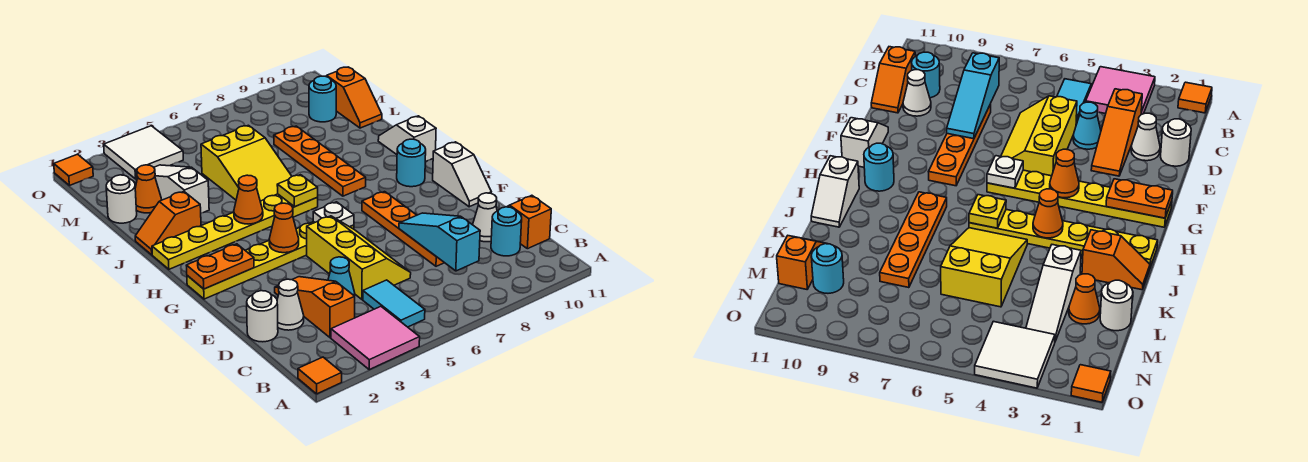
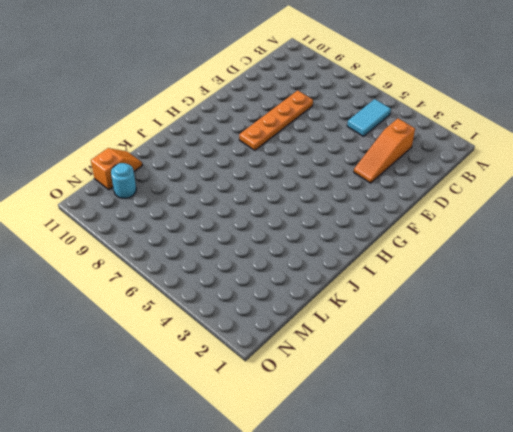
none -> orange 1x1 tile [298,357,342,394]
none -> pink 2x2 tile [331,306,420,370]
none -> cyan 1x1 round brick [491,207,522,256]
none -> orange 1x2 slope [507,195,551,249]

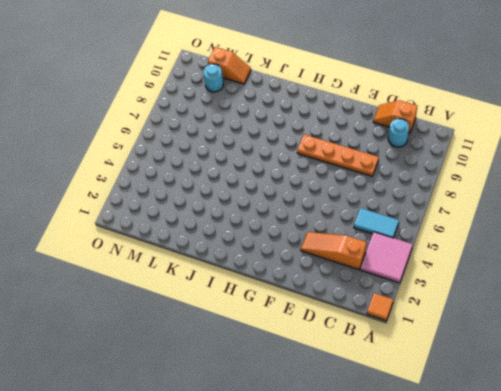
none -> white 1x1 round brick [247,291,278,342]
none -> white 1x1 cone [277,279,304,330]
none -> cyan 1x1 cone [328,257,355,296]
none -> yellow 2x3 slope [307,216,411,300]

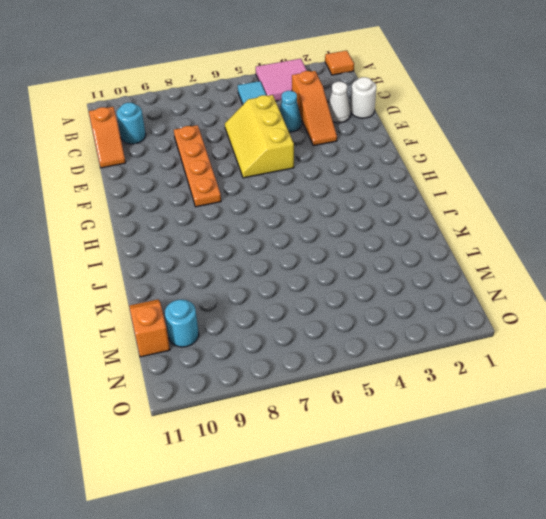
none -> white 1x1 cone [473,193,497,242]
none -> white 1x2 slope [433,142,491,207]
none -> yellow 1x6 plate [187,222,354,299]
none -> cyan 1x1 round brick [397,139,426,187]

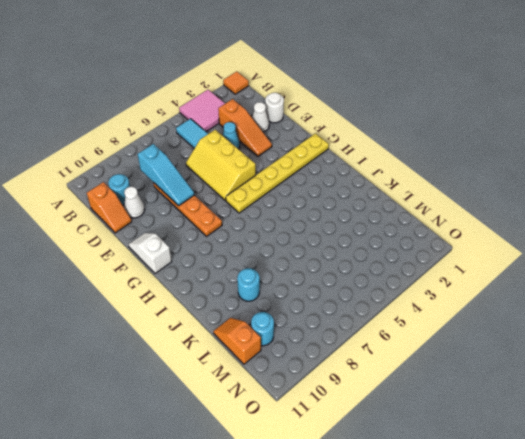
cyan 1x1 round brick [237,268,260,301] -> cyan 1x1 round brick moved to [397,139,426,187]
none -> yellow 1x6 plate [152,194,318,269]
none -> orange 1x4 plate [274,126,366,196]
none -> white 1x2 slope [378,116,436,162]
none -> orange 1x2 slope [135,192,201,255]

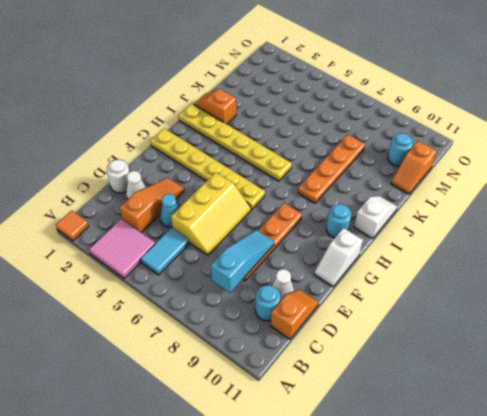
none -> yellow 2x3 slope [201,125,292,201]
none -> white 1x3 slope [136,165,209,213]
none -> white 1x1 round brick [106,175,137,223]
none -> orange 1x1 cone [135,165,162,213]

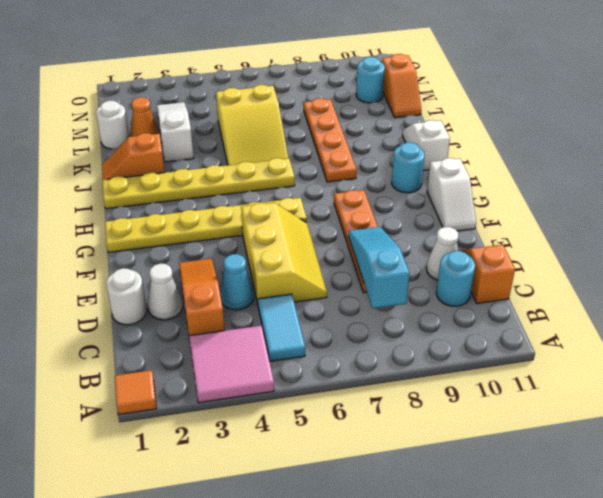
none -> white 2x2 tile [104,126,183,179]
none -> orange 1x1 tile [54,154,93,186]
none -> orange 1x2 plate [186,244,254,289]
none -> orange 1x1 cone [269,203,299,253]

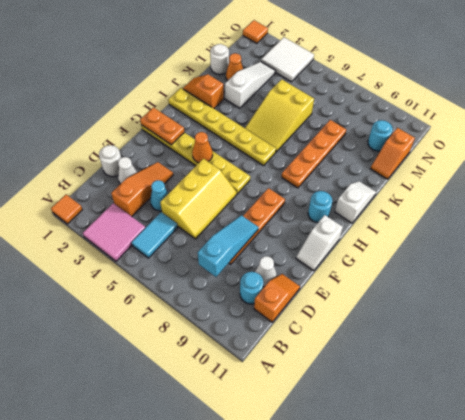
none -> white 1x1 plate [313,202,354,227]
none -> orange 1x1 cone [234,175,263,224]
none -> yellow 1x1 plate [277,175,318,207]

